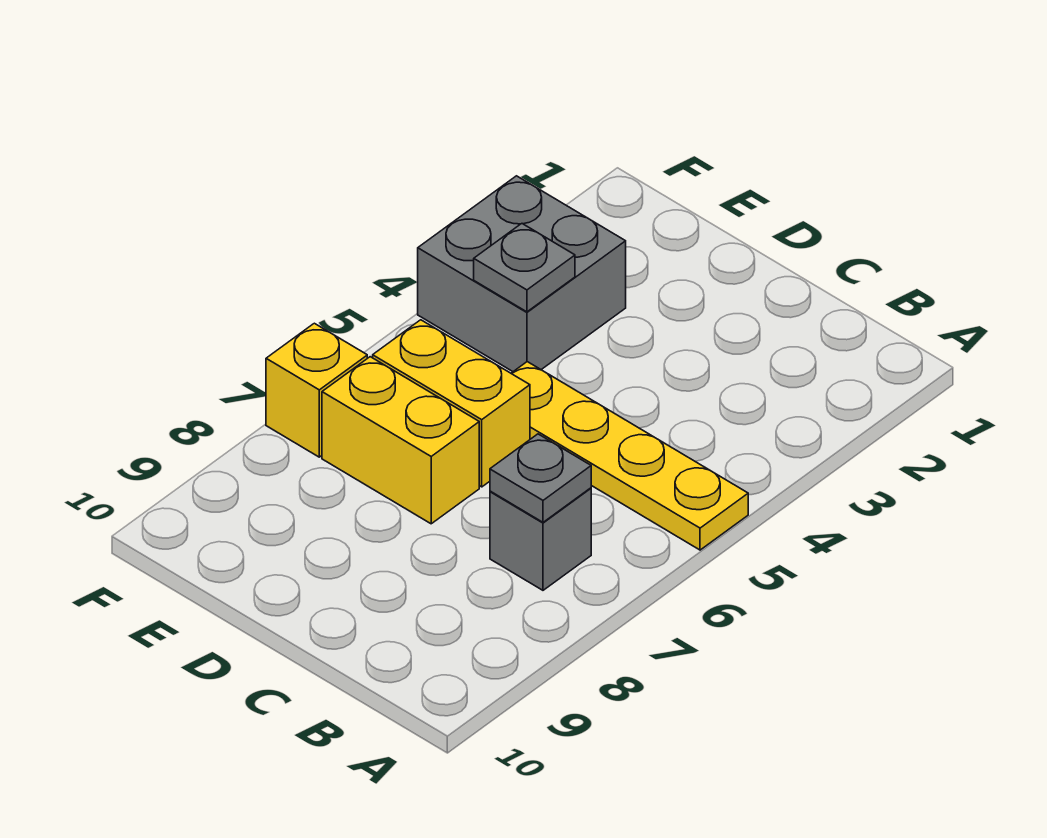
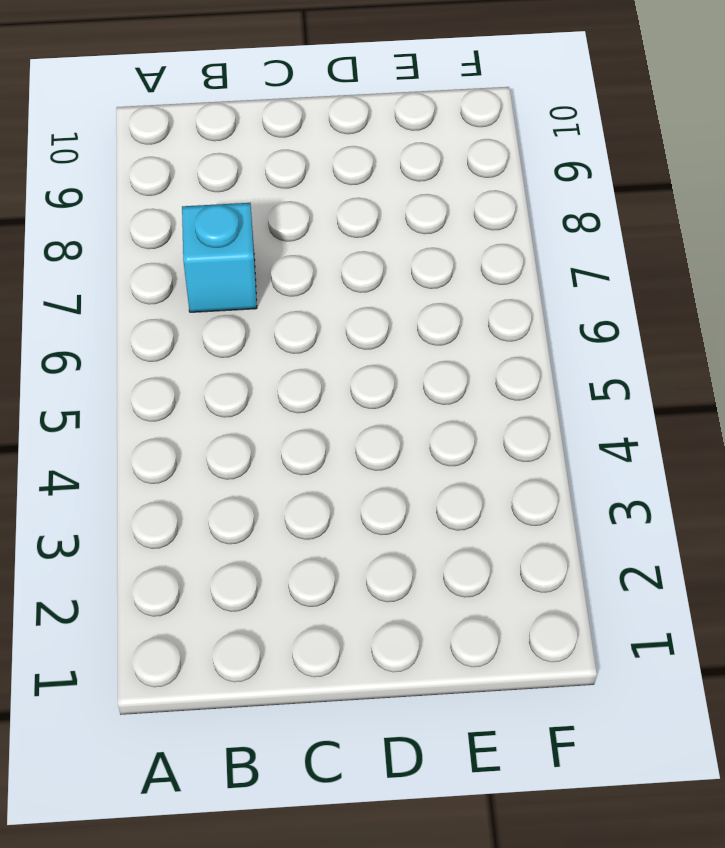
cyan 1x1 brick [182,203,257,312] -> grey 1x1 brick [490,488,591,590]
none -> yellow 1x4 plate [511,362,748,550]
none -> yellow 1x2 brick [373,320,530,487]

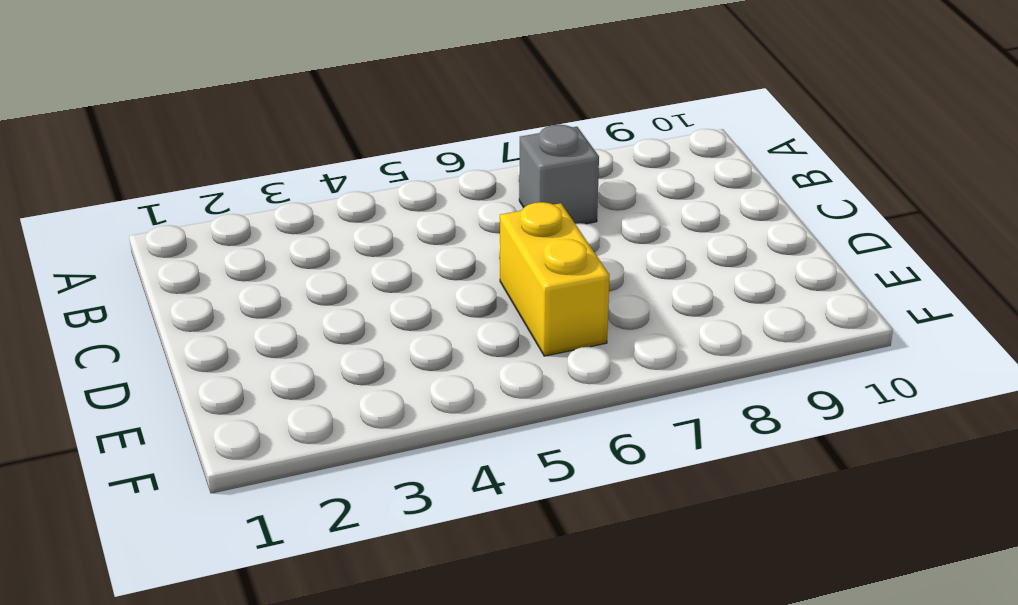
none -> yellow 1x4 plate [511,362,748,550]
none -> yellow 1x2 brick [322,357,479,524]

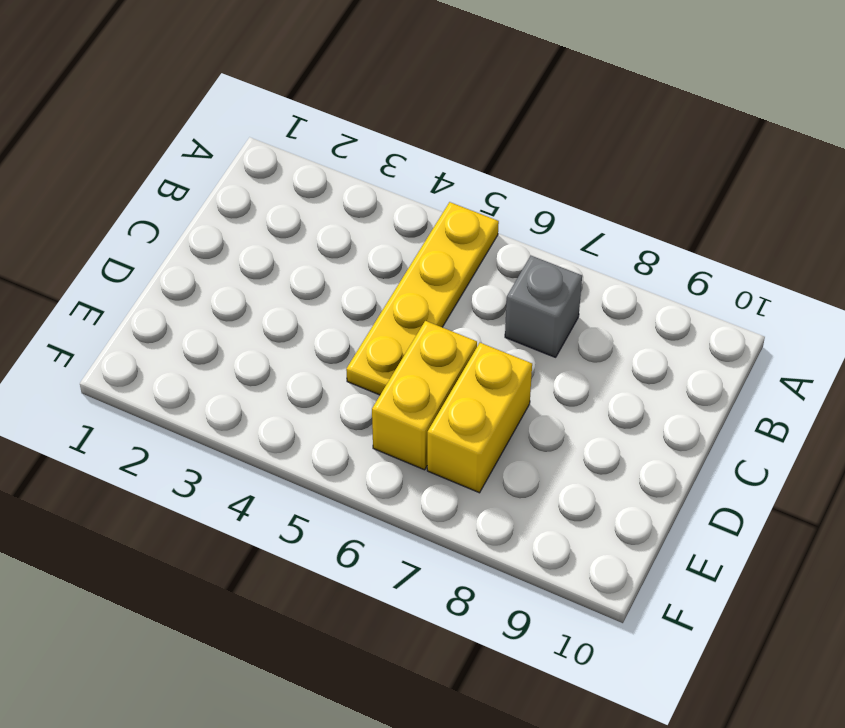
none -> grey 2x2 brick [418,176,626,372]
none -> yellow 1x1 brick [266,323,367,457]

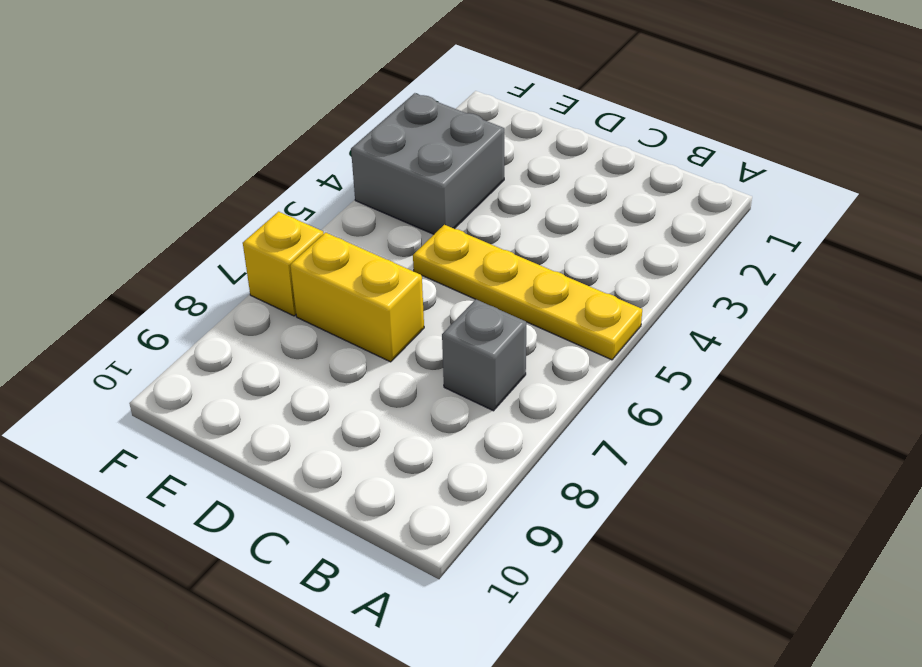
none -> yellow 1x2 brick [373,320,530,487]
none -> grey 1x1 plate [490,434,591,522]

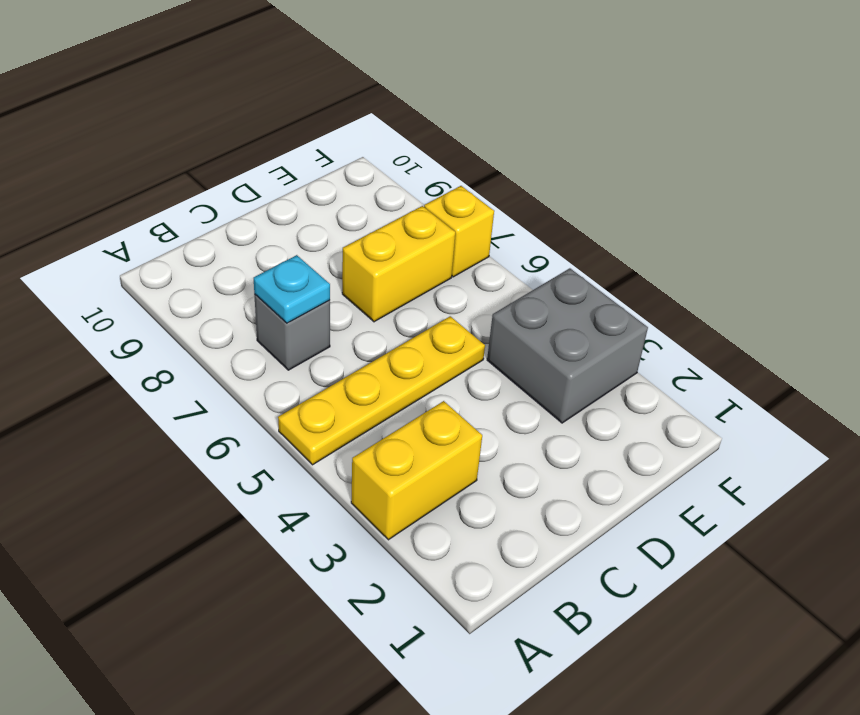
yellow 1x2 brick [351,401,482,540] -> yellow 1x2 brick moved to [373,320,530,487]
cyan 1x1 plate [254,255,330,323] -> grey 1x1 plate [490,434,591,522]
none -> grey 1x1 plate [474,224,575,312]

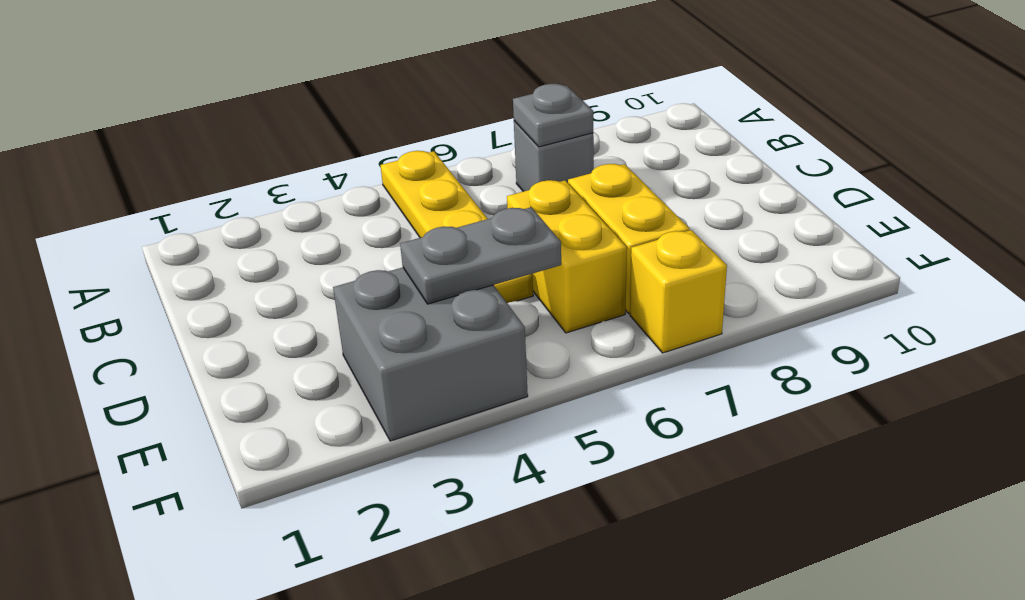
grey 1x2 plate [400,207,561,304] -> grey 1x1 plate [474,224,575,312]

